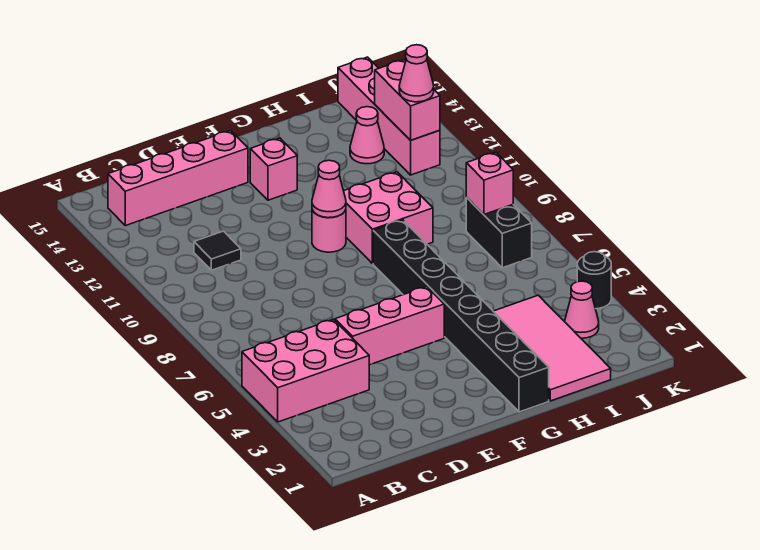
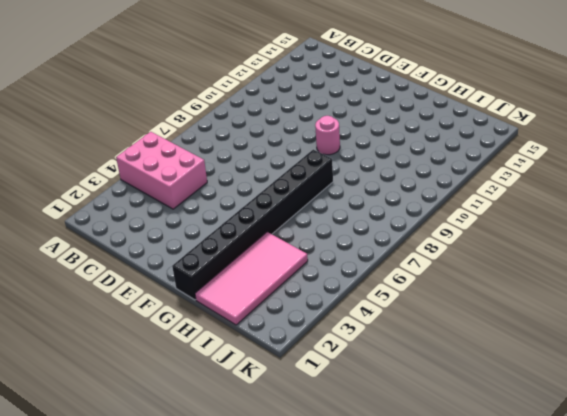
none -> pink 1x4 brick [108,131,248,226]
none -> black 1x1 tile [194,231,241,270]
none -> pink 1x3 brick [335,287,444,365]

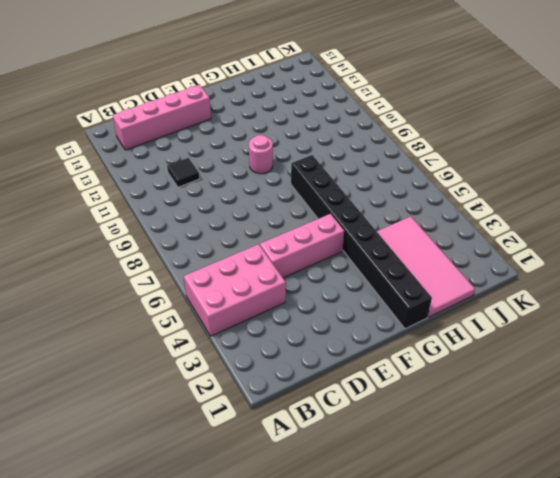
none -> pink 1x1 brick [250,138,297,200]
none -> pink 2x2 brick [344,172,433,264]
none -> pink 1x1 cone [350,107,384,164]

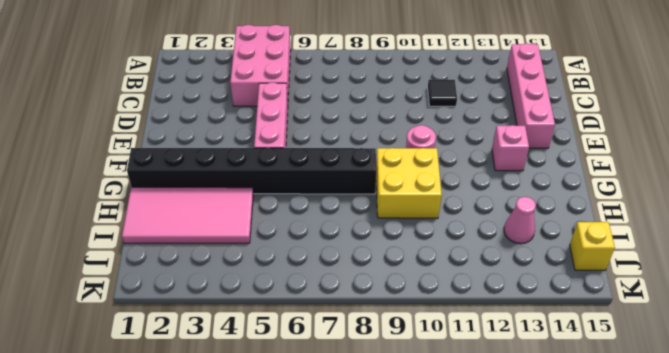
yellow 2x2 brick [376,148,442,218] -> pink 2x2 brick [344,172,433,264]
yellow 1x1 brick [570,222,615,270] -> pink 1x4 brick [338,57,440,175]
none -> pink 1x1 cone [565,281,599,338]
none -> black 1x2 brick [466,198,532,268]
none -> black 1x1 round brick [577,252,611,309]

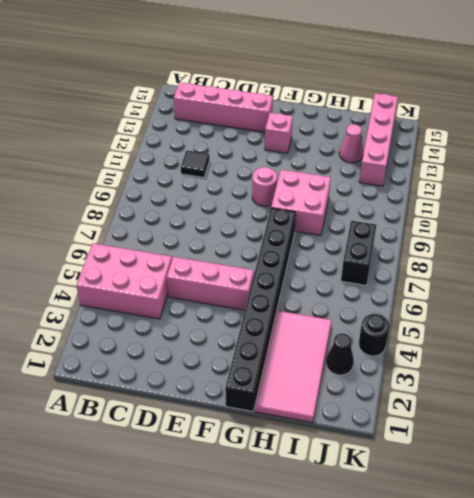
black 1x1 cone [326,333,354,375] -> pink 1x1 cone [565,281,599,338]
none -> pink 1x1 cone [312,160,346,218]
none -> pink 1x1 brick [466,152,513,214]
none -> pink 1x2 brick [375,60,440,140]

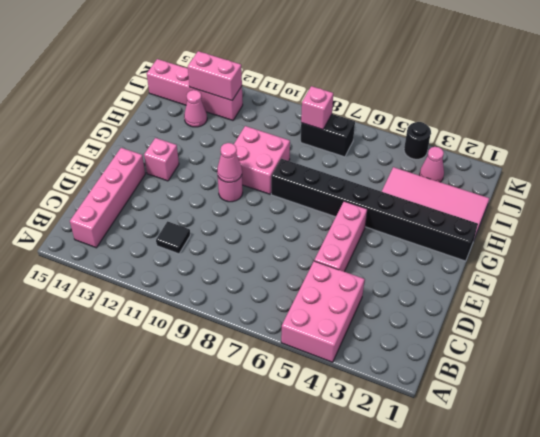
none -> pink 1x1 cone [399,45,434,102]

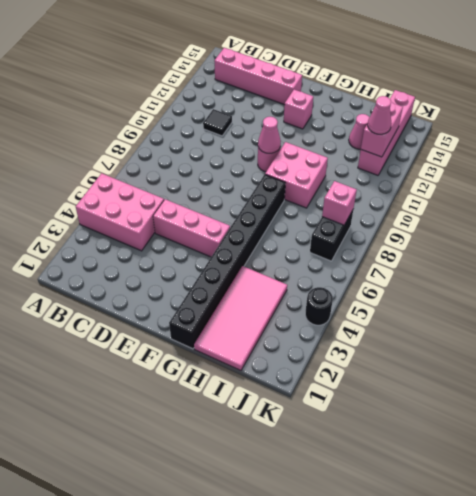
none -> pink 1x1 cone [565,281,599,338]

